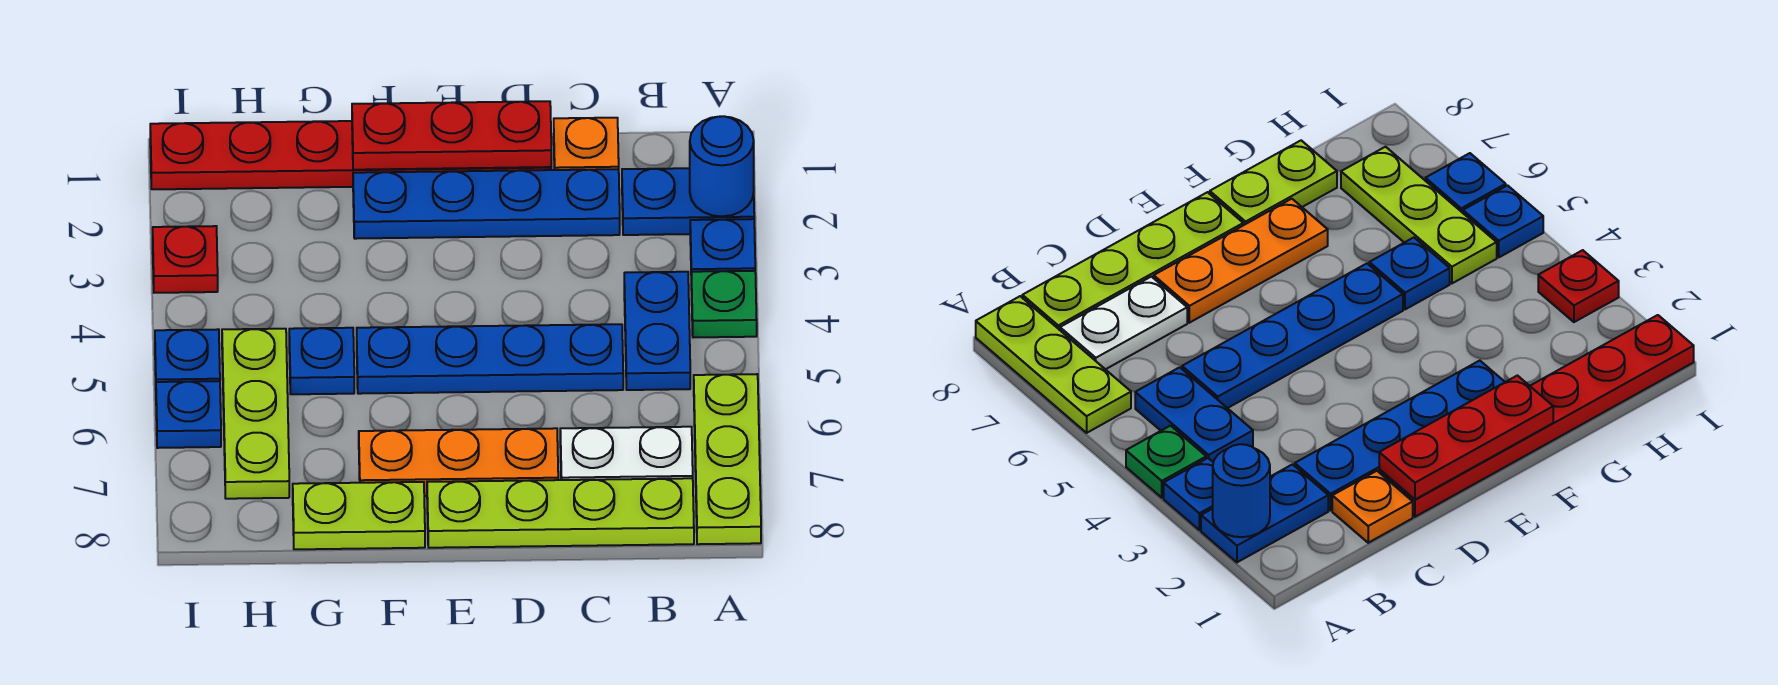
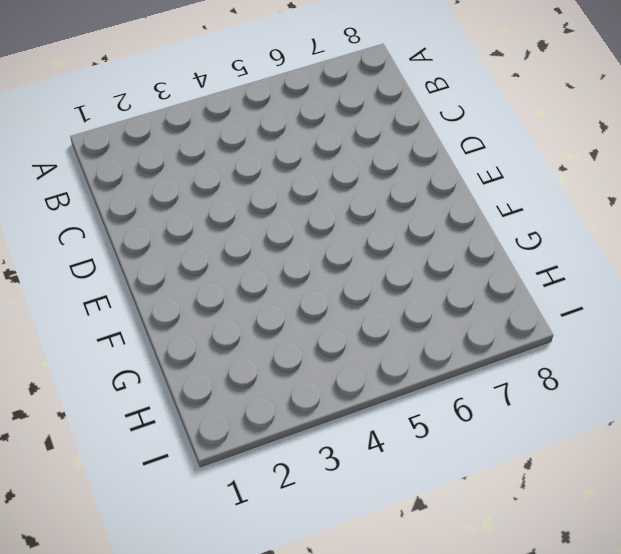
none -> blue 1x2 plate [622,168,754,235]
none -> blue 1x1 plate [690,219,755,272]
none -> green 1x1 plate [691,271,757,337]

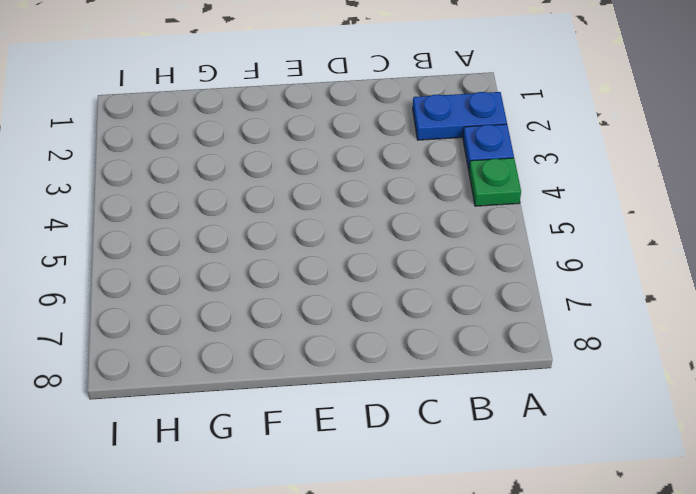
none -> lime 1x3 plate [694,374,761,544]
none -> blue 1x2 plate [624,272,690,390]
none -> white 1x2 plate [560,427,693,480]

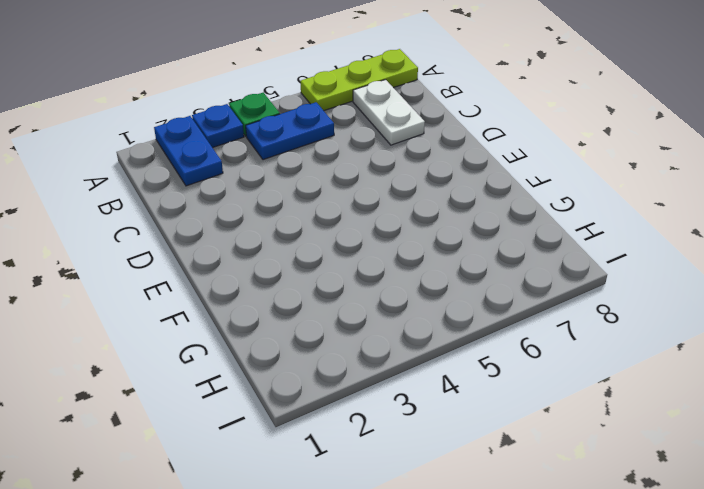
none -> lime 1x4 plate [427,478,694,548]
none -> orange 1x1 plate [554,118,619,170]
none -> blue 1x4 plate [353,169,620,239]

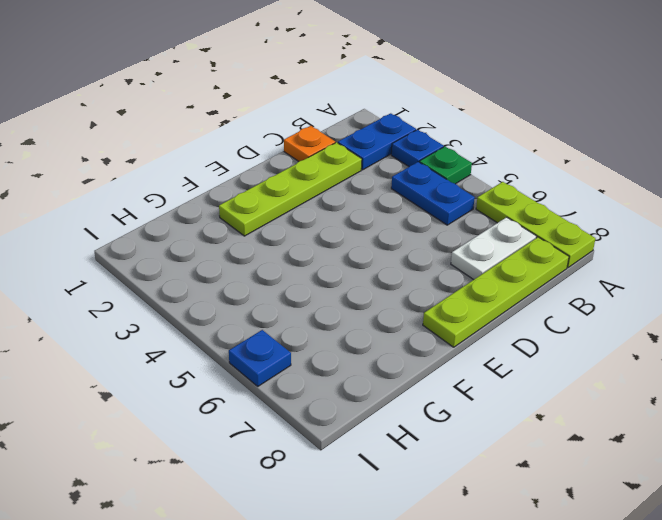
lime 1x4 plate [219,142,362,236] -> blue 1x4 plate [353,169,620,239]
none -> blue 1x4 plate [357,324,623,394]
none -> red 1x6 plate [150,121,551,189]
none -> orange 1x3 plate [359,428,558,496]

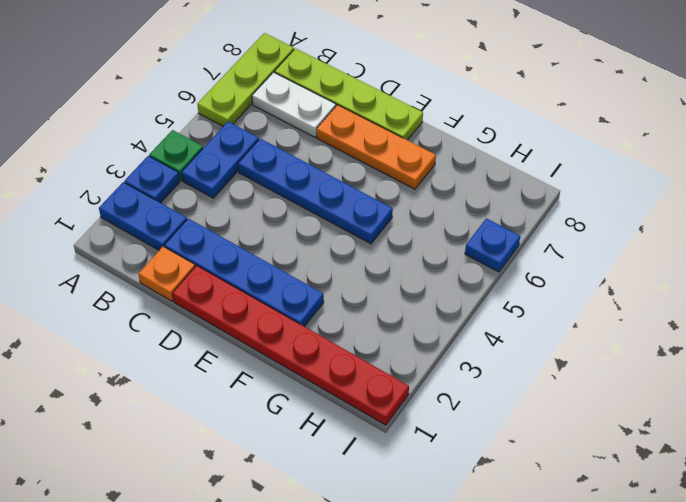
none -> lime 1x2 plate [293,482,425,549]
none -> blue 1x1 plate [289,328,354,394]
none -> lime 1x3 plate [222,329,289,499]

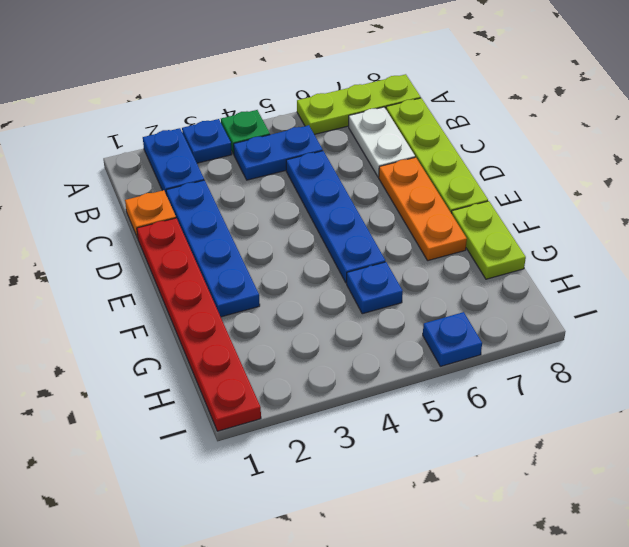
none -> lime 1x3 plate [222,329,289,499]
none -> red 1x1 plate [153,226,218,293]
none -> blue 1x1 plate [155,329,220,382]

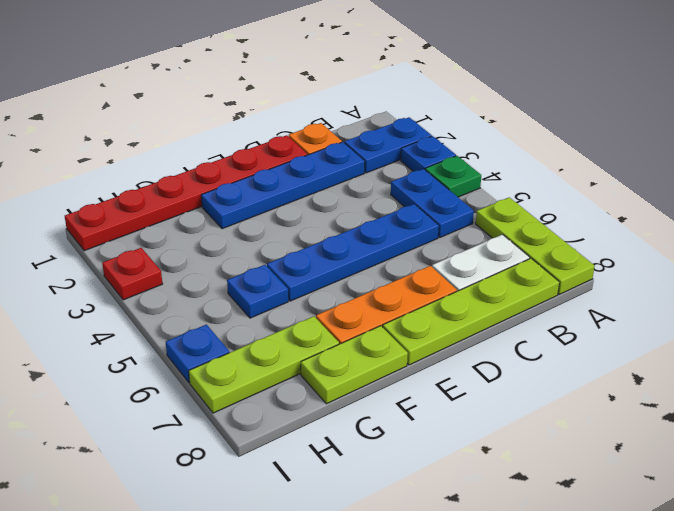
lime 1x3 plate [189,316,339,413] -> lime 1x3 plate turned to [222,329,289,499]
none -> blue 1x1 plate [155,329,220,382]
none -> blue 1x1 round brick [690,116,754,217]
none -> red 1x3 plate [352,101,551,170]

